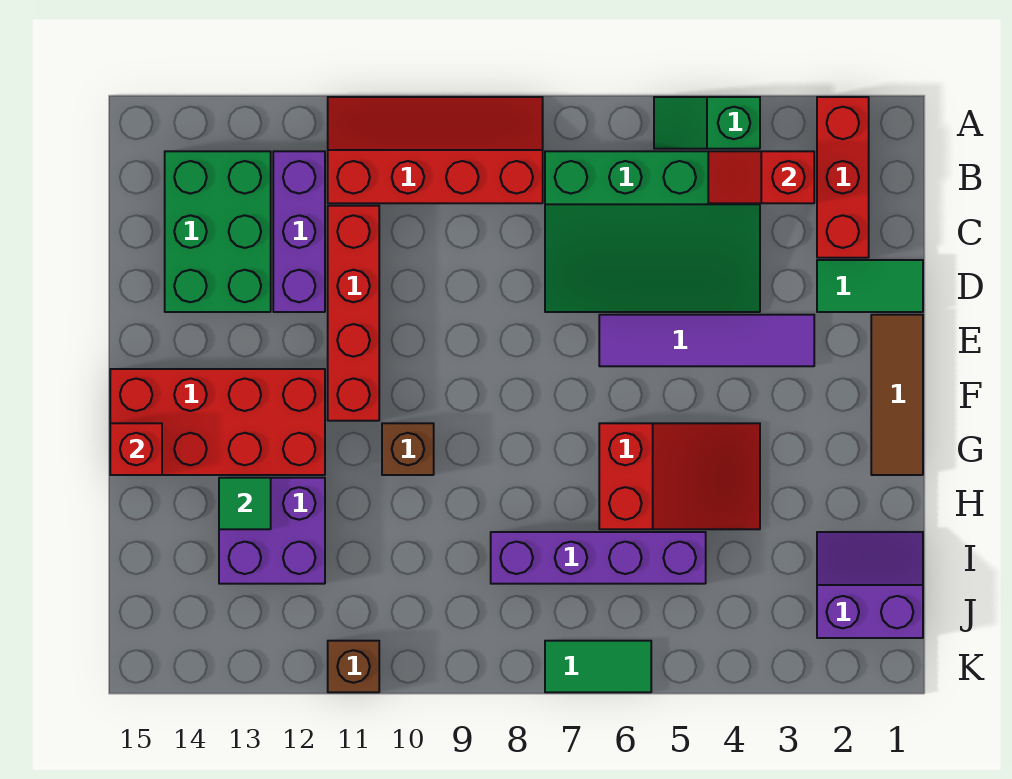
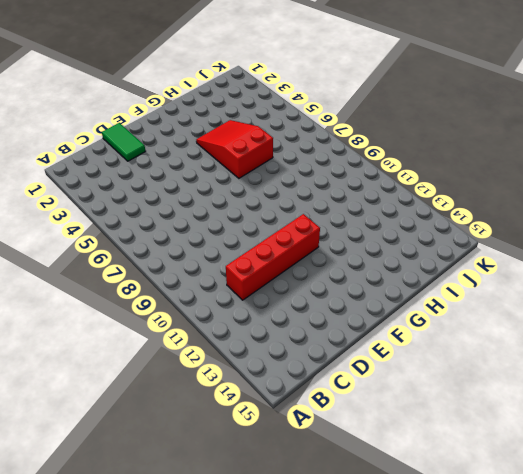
none -> red 1x3 brick [817,97,869,258]
none -> green 1x2 slope [654,97,760,149]
none -> red 2x4 slope [328,97,543,203]

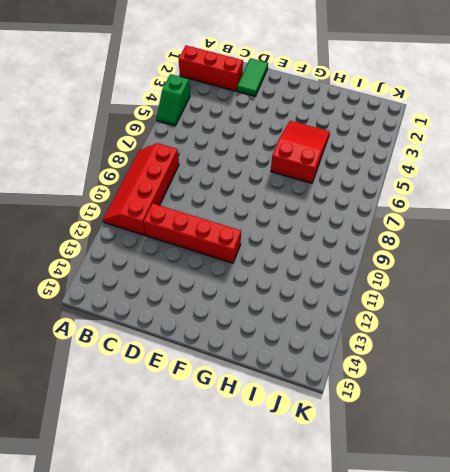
none -> green 3x4 slope [545,151,760,312]
none -> purple 1x3 brick [273,151,325,312]
none -> green 2x3 brick [165,151,271,312]

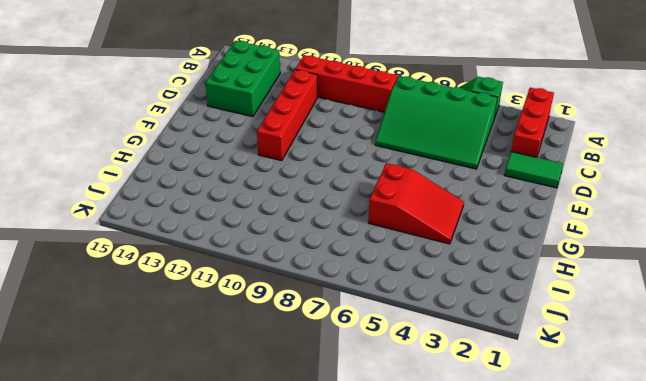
none -> purple 1x3 brick [273,151,325,312]
none -> brown 1x3 tile [871,315,923,475]
none -> purple 1x4 tile [599,315,814,366]

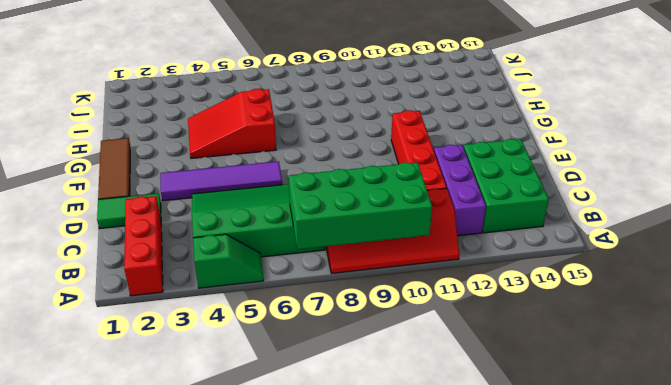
green 2x4 brick [289,162,432,249] -> none
none -> red 2x4 brick [110,369,325,475]
none -> brown 1x1 brick [382,423,434,475]
none -> purple 2x2 brick [219,478,325,584]

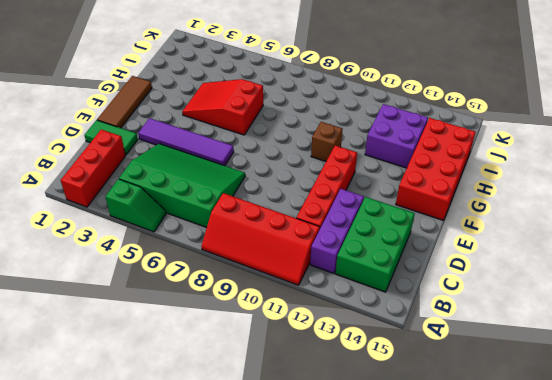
red 2x4 brick [396,118,475,220] -> red 2x4 brick turned to [110,369,325,475]
none -> purple 2x2 slope [817,532,923,638]
none -> purple 1x4 brick [491,532,706,584]
none -> green 1x2 tile [545,641,651,692]

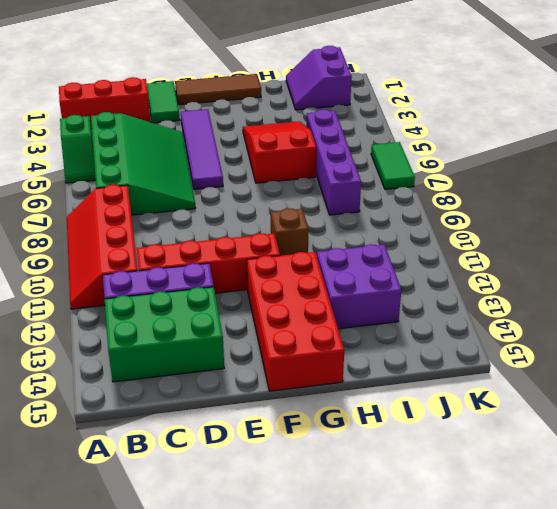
none -> brown 1x1 brick [328,641,379,692]
none -> red 1x2 slope [708,151,814,203]
none -> red 1x1 brick [110,423,162,475]

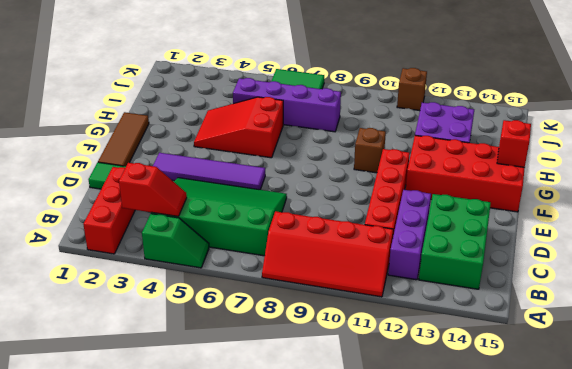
none -> purple 2x2 slope [817,532,923,638]
none -> green 1x1 tile [219,478,271,529]

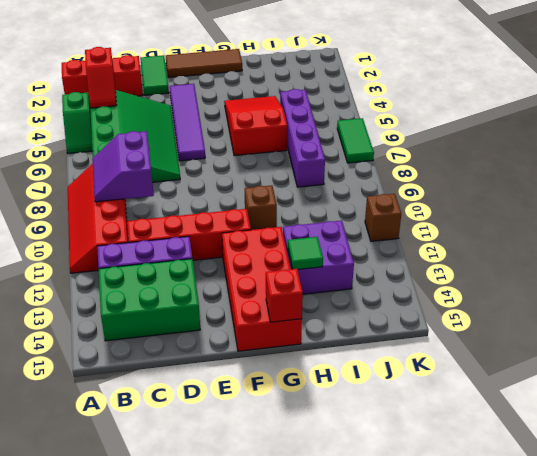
purple 2x2 slope [92,131,154,202] -> purple 2x2 slope moved to [817,532,923,638]

